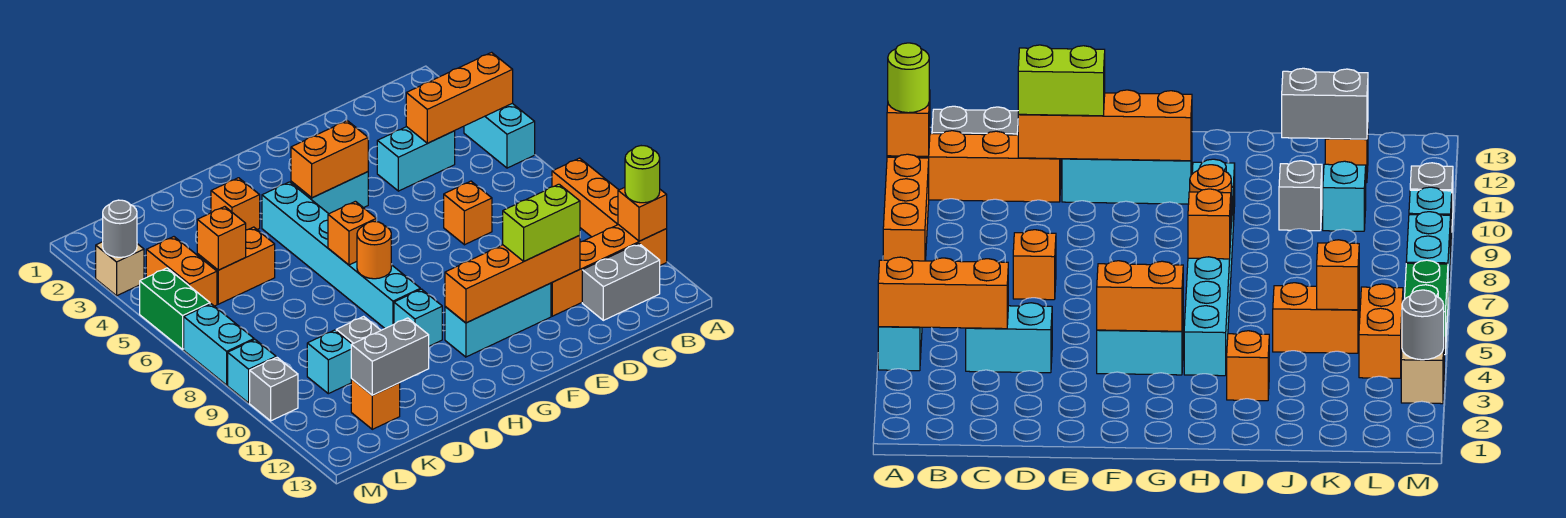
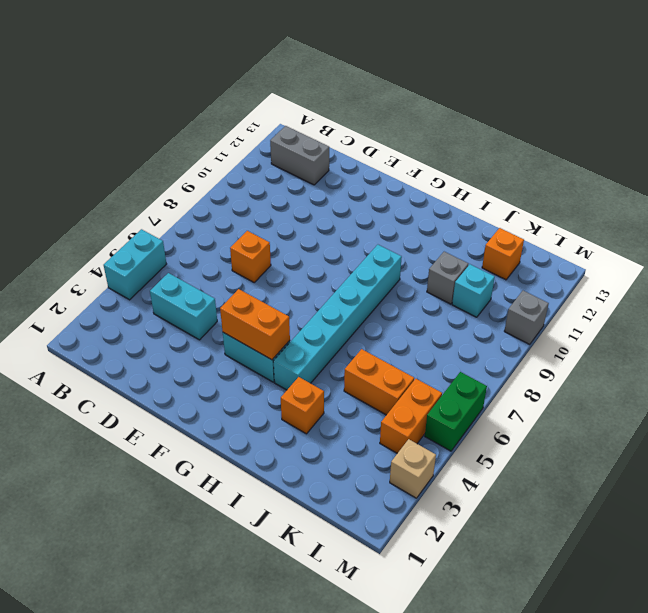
none -> orange 1x3 brick [552,158,618,237]
none -> orange 1x4 brick [551,225,667,316]
none -> cyan 1x3 brick [445,283,551,357]
none -> cyan 1x1 brick [394,289,442,346]

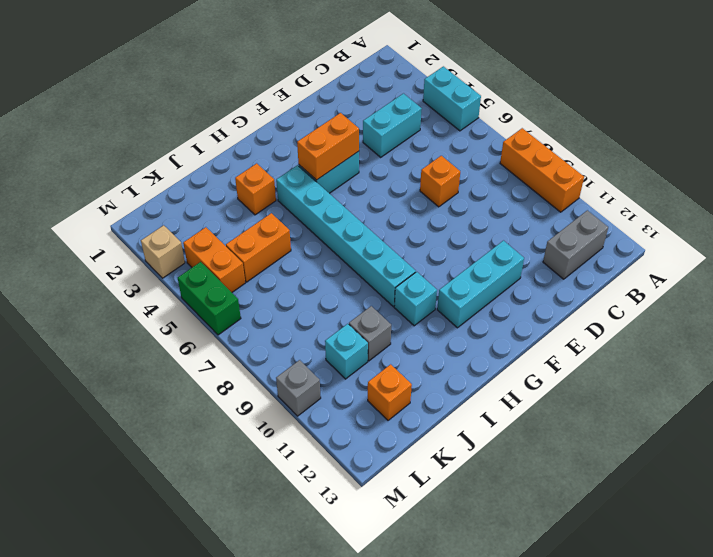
none -> orange 1x4 brick [551,225,667,316]
none -> cyan 1x2 brick [184,304,254,385]
none -> cyan 1x1 brick [228,340,276,403]
none -> orange 1x3 brick [406,52,513,143]

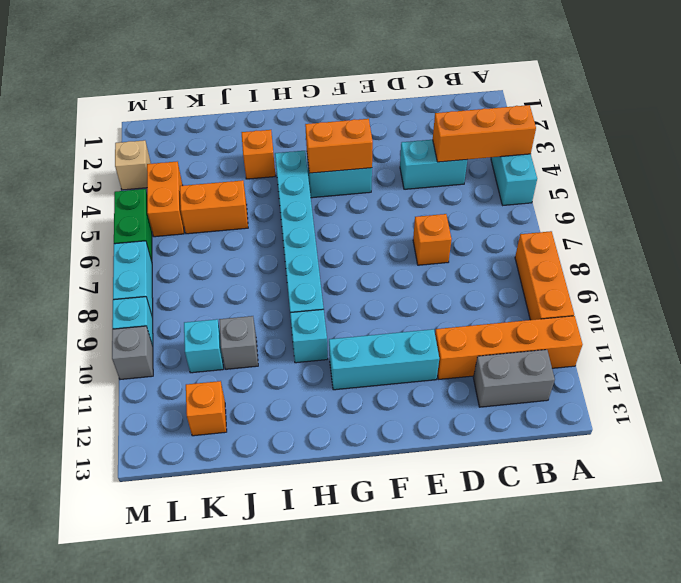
none -> orange 1x1 brick [618,187,667,241]
none -> orange 1x4 brick [445,235,580,323]
none -> orange 1x1 brick [328,201,376,265]
none -> orange 1x1 round brick [357,221,391,279]

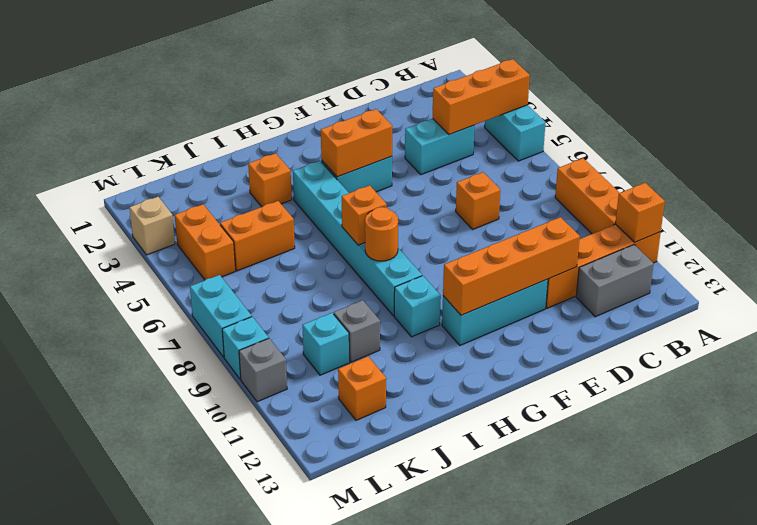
none -> green 1x2 brick [140,268,210,349]
none -> grey 1x2 brick [351,318,429,395]
none -> orange 1x1 brick [197,207,246,270]
none -> grey 1x1 round brick [103,200,137,257]

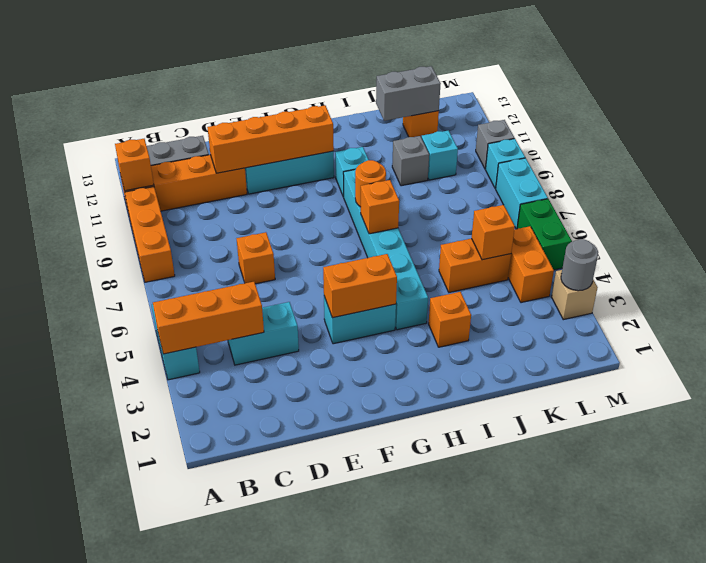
none -> lime 1x1 round brick [625,146,660,203]
none -> lime 1x2 brick [503,184,580,261]

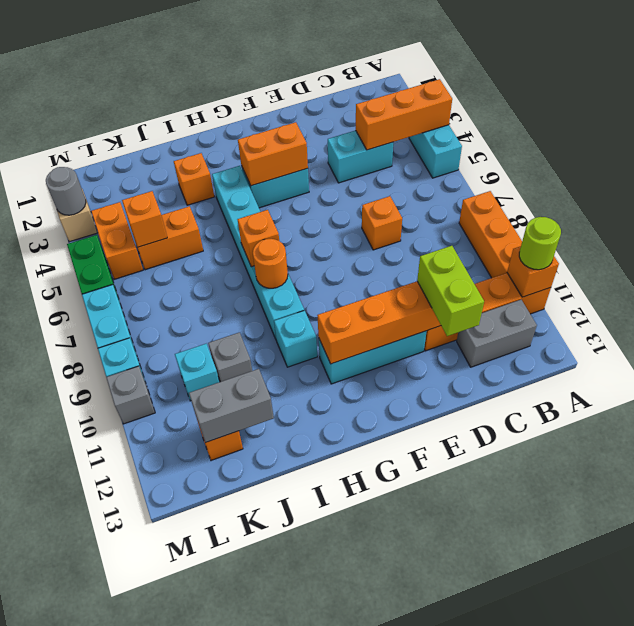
lime 1x2 brick [417,246,484,336] -> lime 1x2 brick turned to [503,184,580,261]

